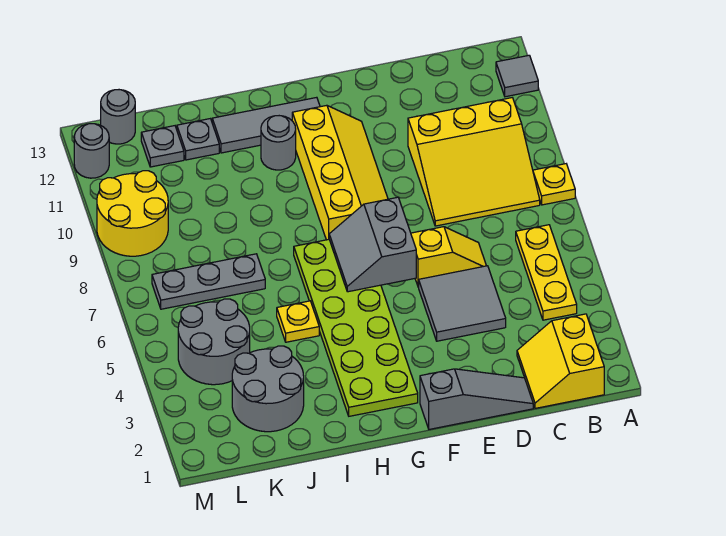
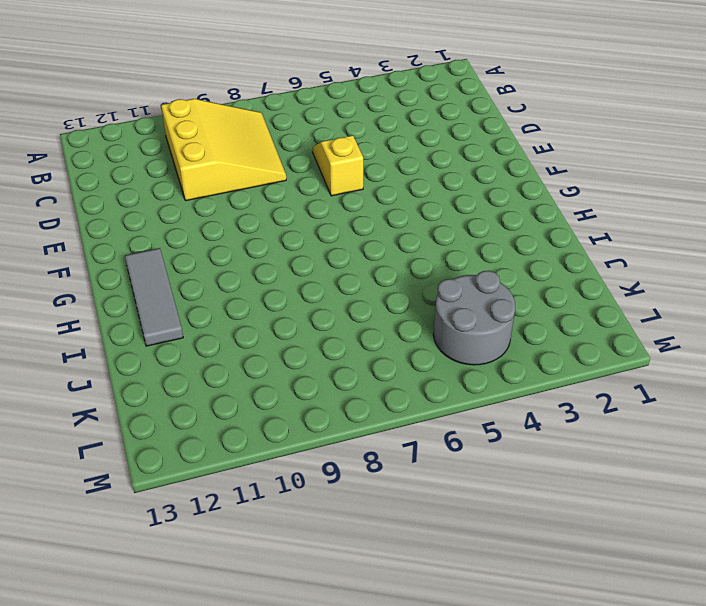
none -> yellow 1x1 plate [533,164,575,205]
none -> grey 1x1 tile [496,55,538,97]
none -> yellow 2x2 slope [517,314,604,408]

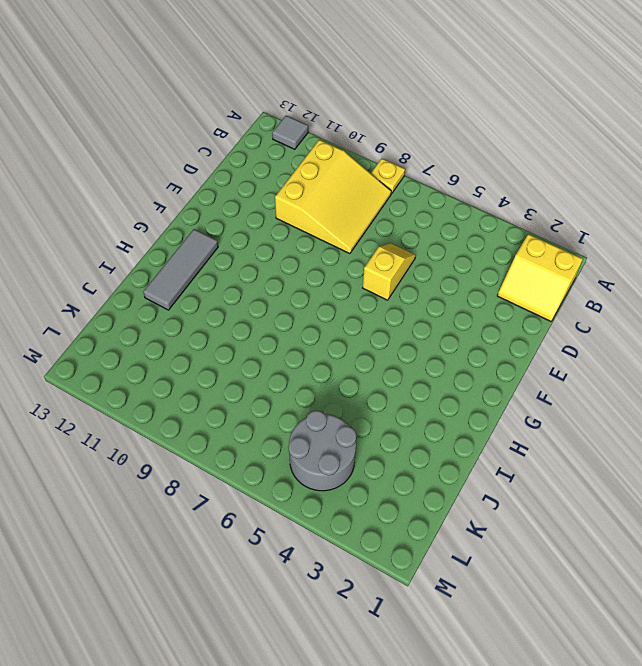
none -> yellow 1x3 plate [516,225,577,320]
none -> grey 1x3 slope [420,369,533,429]
none -> grey 2x2 tile [419,266,506,341]

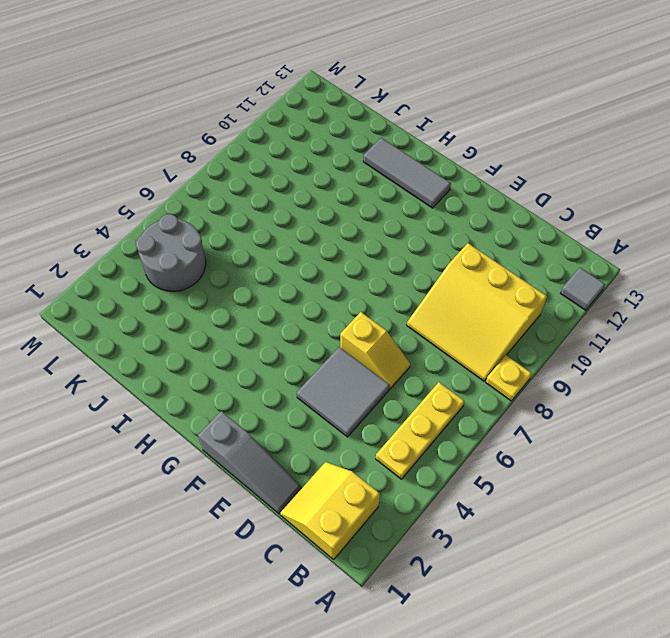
none -> yellow 2x4 slope [292,105,388,240]
none -> lime 2x6 plate [294,240,418,416]
none -> grey 1x1 round brick [261,116,296,170]

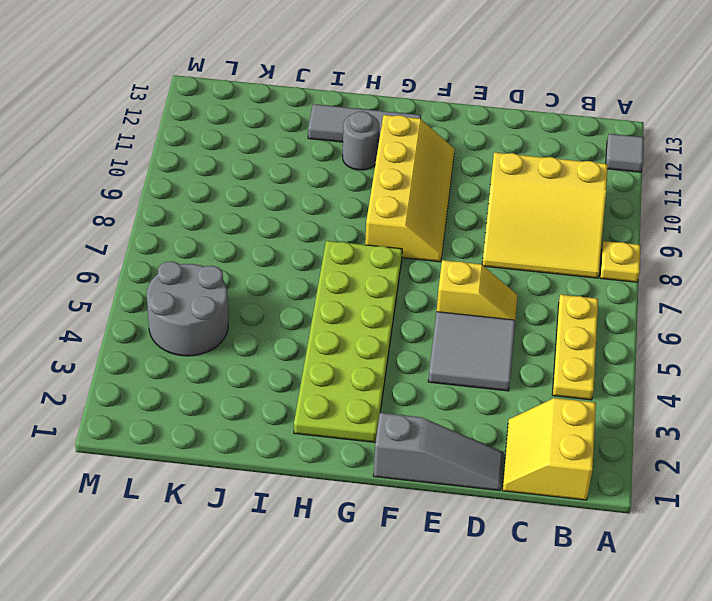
none -> yellow 1x1 plate [277,301,319,342]
none -> grey 2x2 round brick [232,346,304,432]
none -> grey 1x3 plate [152,254,265,309]

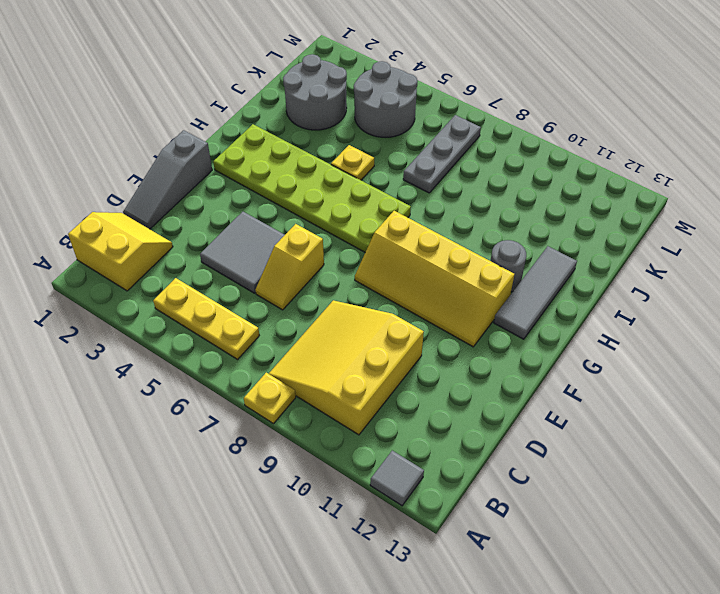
none -> grey 1x1 plate [177,119,219,160]
none -> grey 1x1 plate [141,126,184,167]
none -> yellow 2x2 round brick [97,171,168,256]

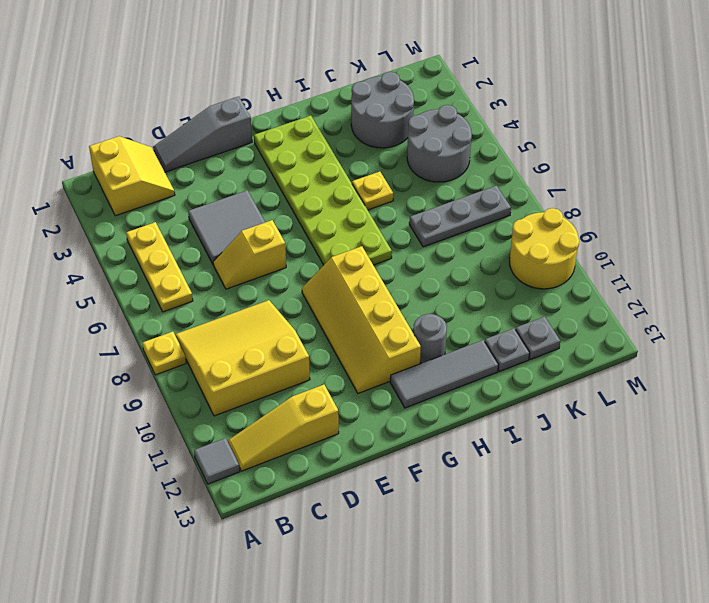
yellow 1x3 slope [228,385,339,471] -> none
none -> grey 1x1 round brick [101,90,135,144]
none -> grey 1x1 round brick [74,124,109,178]
none -> grey 2x2 slope [329,197,416,292]

